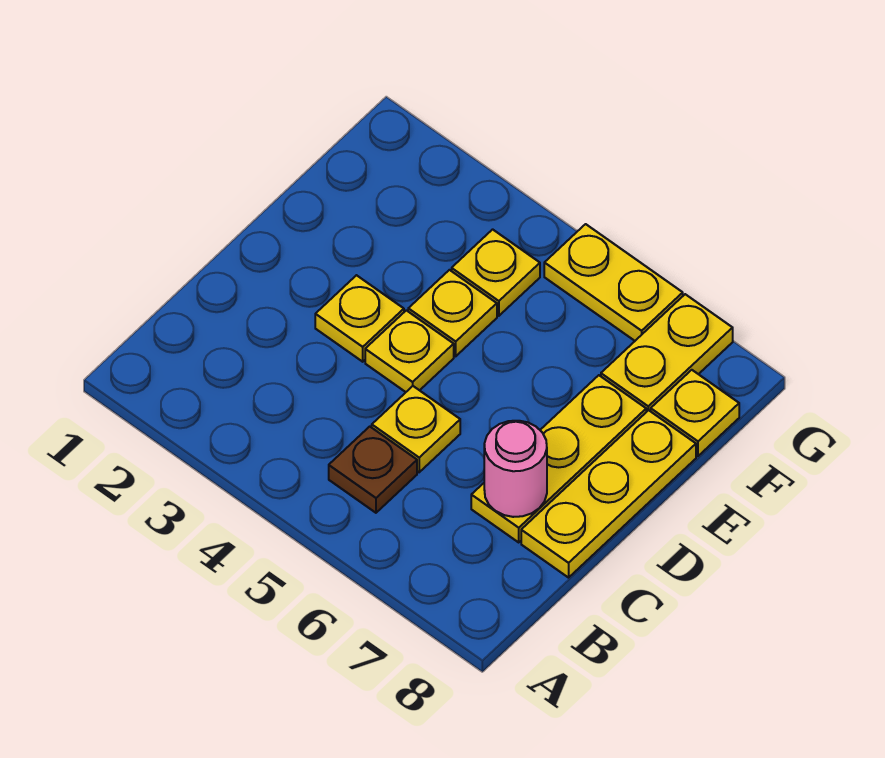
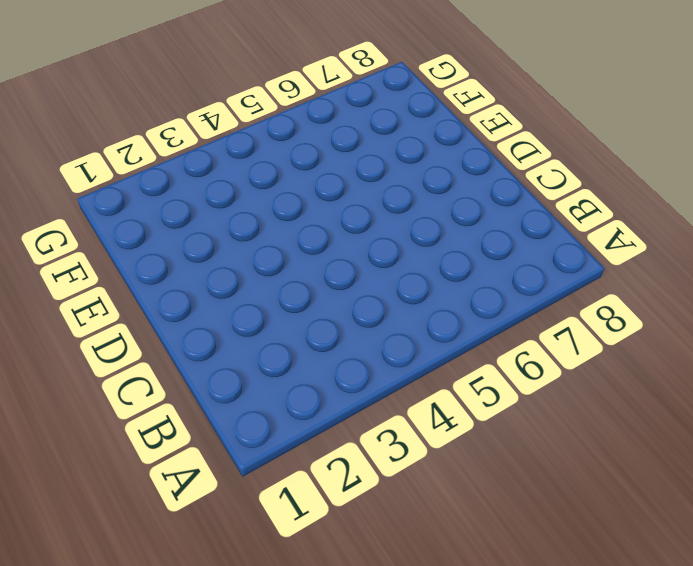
none -> brown 1x1 plate [329,427,417,513]
none -> yellow 1x1 plate [372,386,460,472]
none -> yellow 1x3 plate [471,375,646,542]

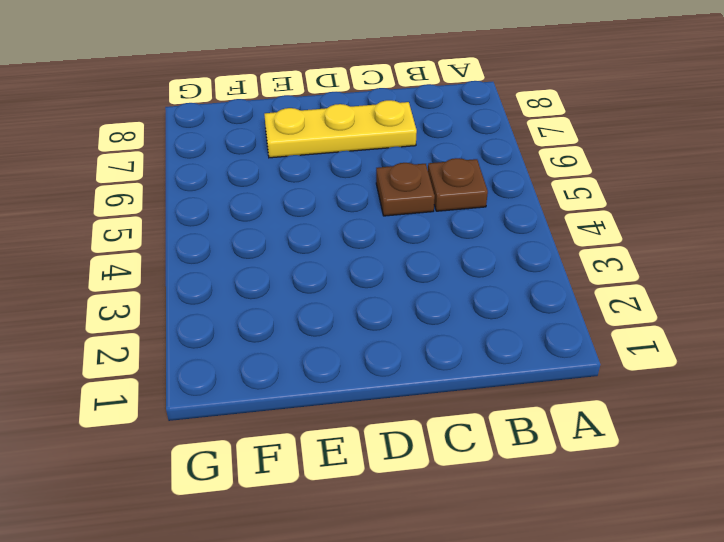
brown 1x1 plate [376,163,435,216] -> yellow 1x1 plate [372,386,460,472]
none -> yellow 1x3 plate [521,410,696,578]
none -> yellow 1x1 plate [315,275,404,362]
none -> yellow 1x1 plate [365,310,454,392]

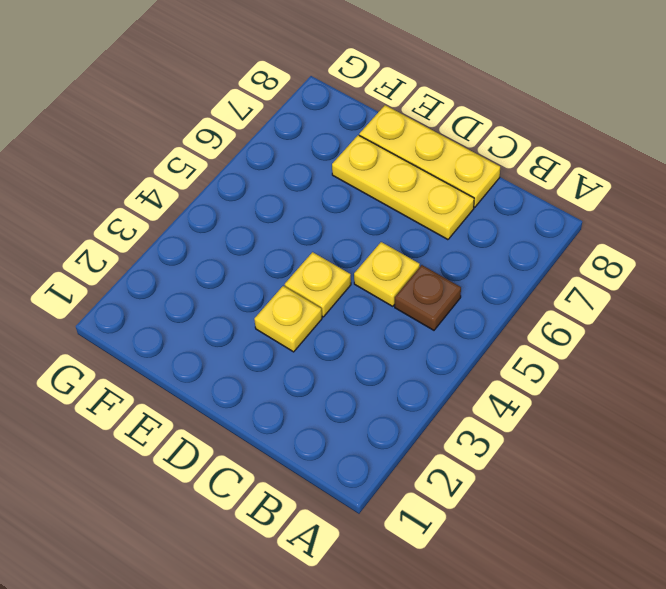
none -> yellow 1x1 plate [408,270,497,356]
none -> yellow 1x1 plate [452,229,540,316]
none -> yellow 1x2 plate [601,294,733,412]

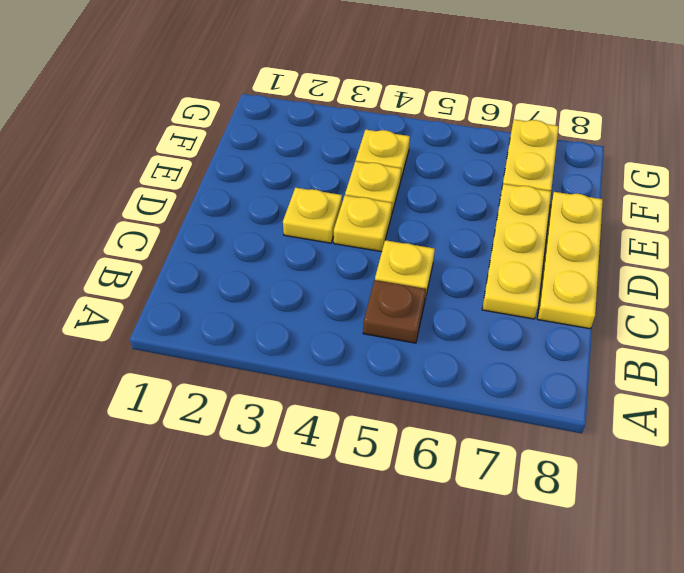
none -> yellow 1x1 plate [651,370,739,456]
none -> yellow 1x2 plate [544,224,683,341]
none -> pink 1x1 round brick [484,421,547,517]

